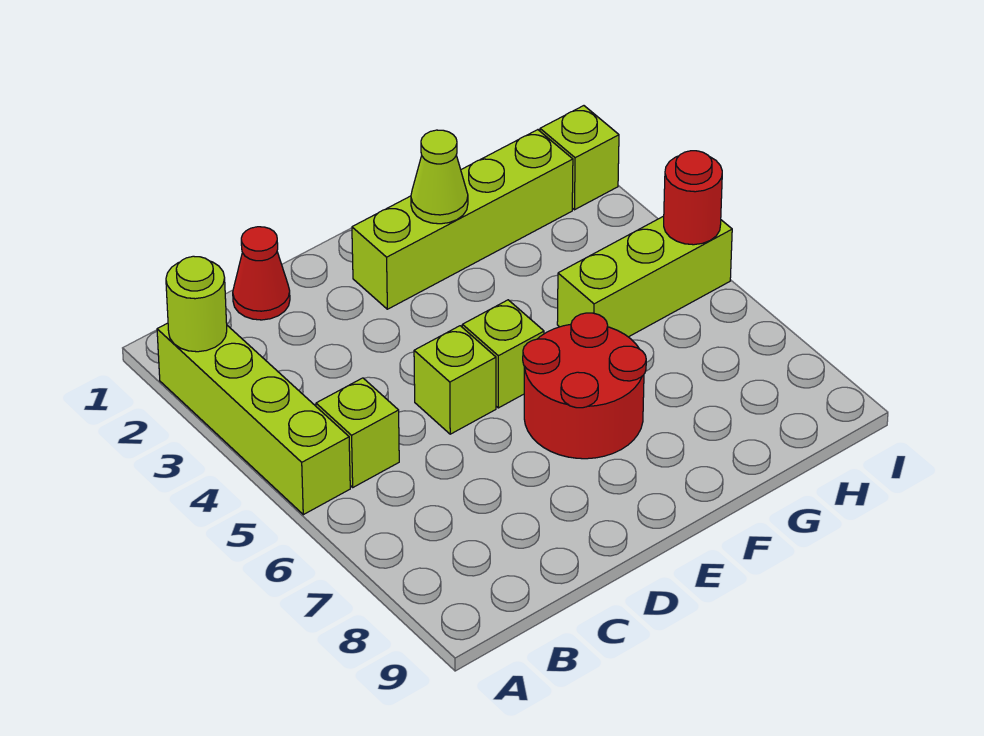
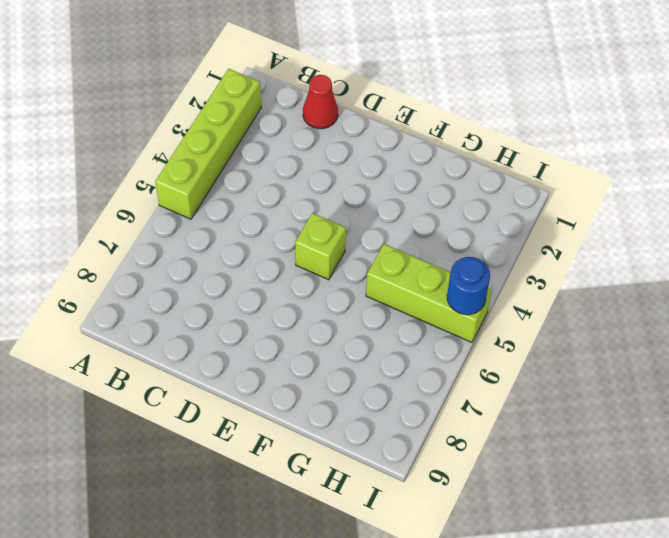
blue 1x1 round brick [447,257,490,315] -> red 1x1 round brick [664,151,722,245]
none -> lime 1x1 brick [316,378,399,487]
none -> lime 1x1 brick [414,326,496,434]
none -> lime 1x4 brick [352,130,573,309]

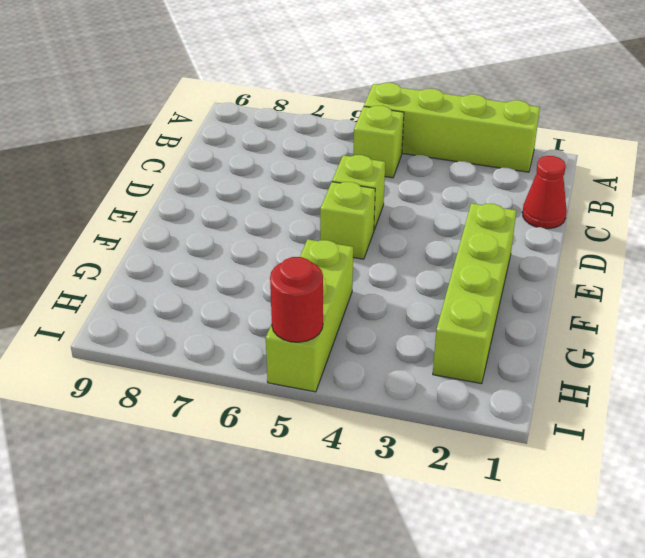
none -> red 2x2 round brick [523,313,646,459]
none -> lime 1x1 brick [540,106,619,210]
none -> lime 1x1 round brick [166,256,227,352]

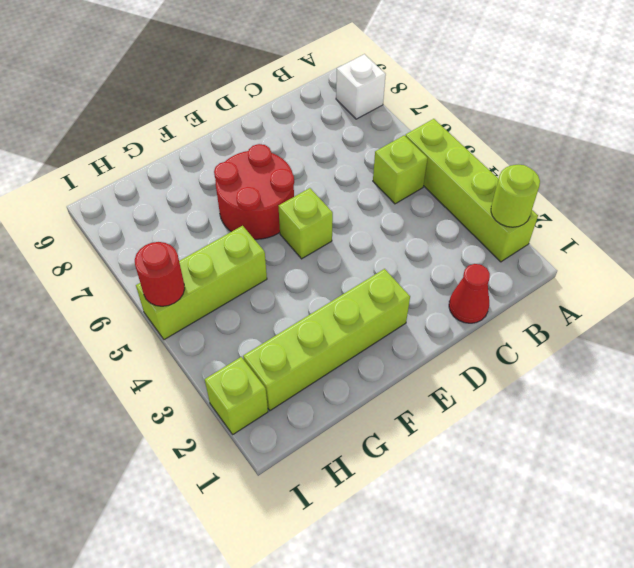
white 1x1 brick [336,54,386,119] -> none
none -> lime 1x1 brick [414,326,496,434]
none -> lime 1x1 cone [411,130,468,224]

